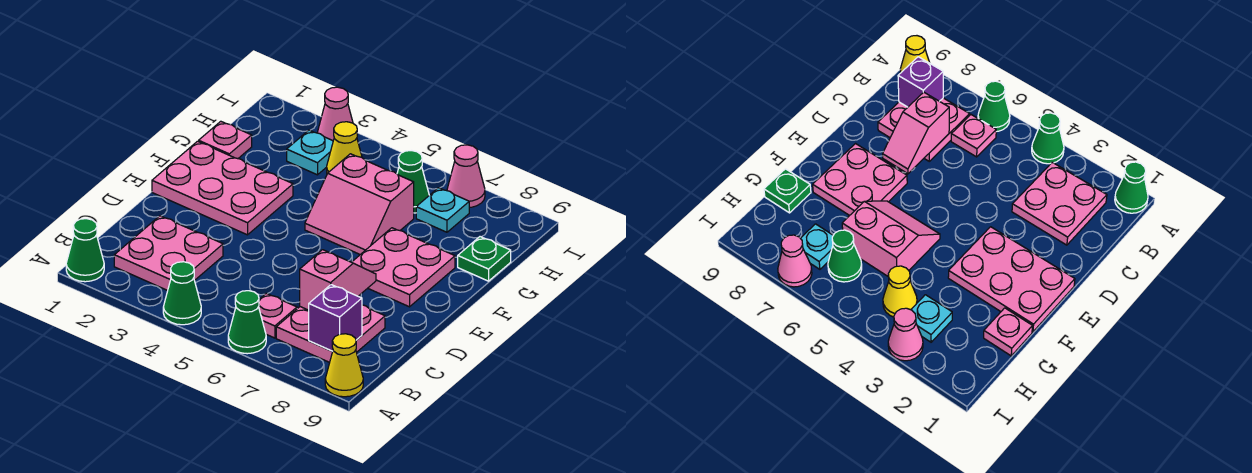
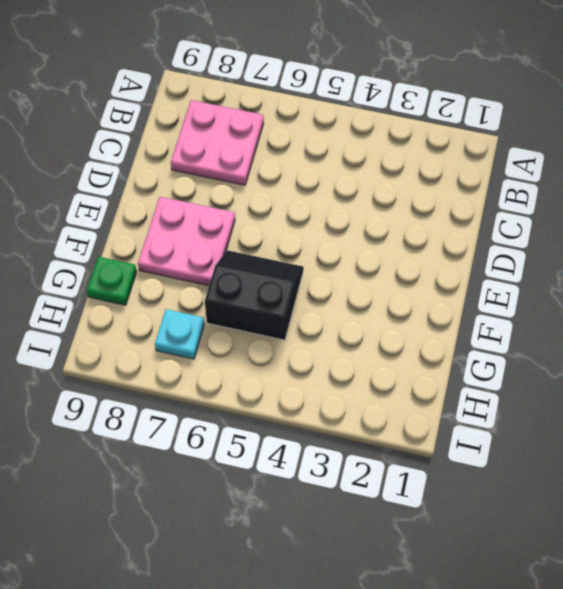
black 2x2 slope [205,250,304,340] -> pink 2x2 slope [305,154,414,255]
none -> green 1x1 cone [66,219,104,282]
none -> green 1x1 cone [163,262,201,325]
none -> green 1x1 cone [228,291,266,354]

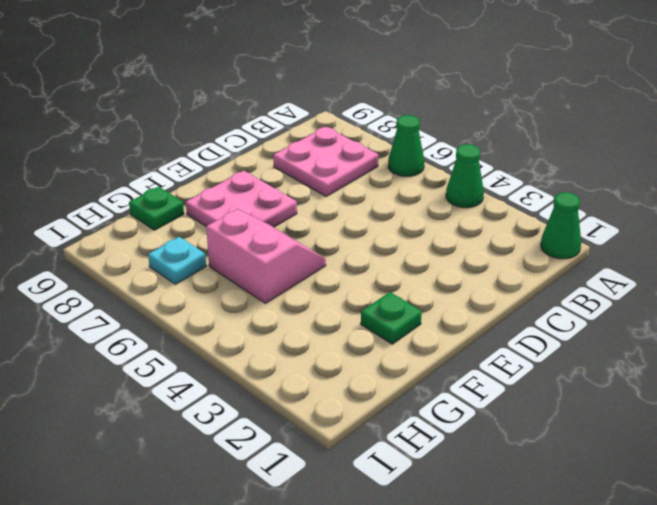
green 1x1 plate [361,292,422,344] -> pink 2x3 plate [152,141,293,235]
none -> yellow 1x1 cone [325,334,363,397]
none -> pink 2x2 plate [114,216,223,291]
none -> pink 1x1 plate [259,293,297,338]

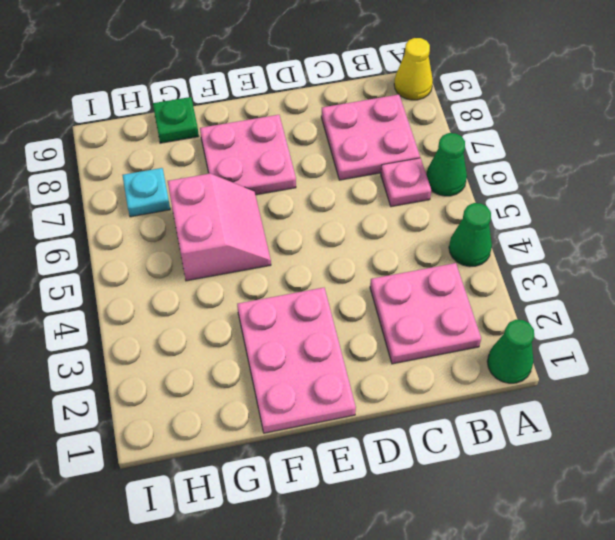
none -> pink 1x1 plate [199,121,252,159]
none -> cyan 1x1 plate [287,130,333,175]
none -> yellow 1x1 cone [327,122,362,173]

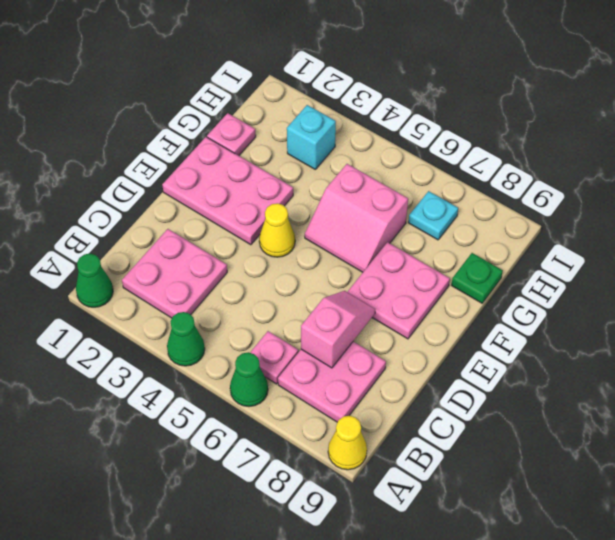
yellow 1x1 cone [259,203,295,257] -> yellow 1x1 cone moved to [327,122,362,173]
cyan 1x1 brick [287,105,336,169] -> cyan 1x1 plate [287,130,333,175]
none -> green 1x1 cone [397,151,429,213]
none -> pink 1x1 cone [318,87,353,141]
none -> pink 1x1 cone [447,145,485,208]

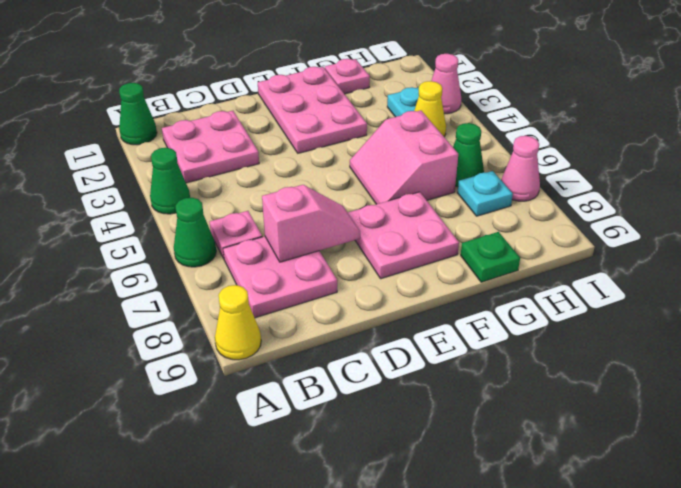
none -> purple 1x1 brick [309,285,362,351]

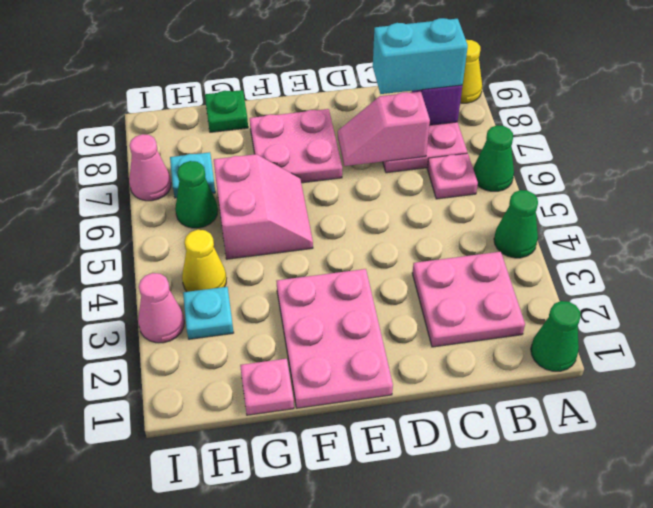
cyan 1x2 brick [373,18,468,94] -> none

